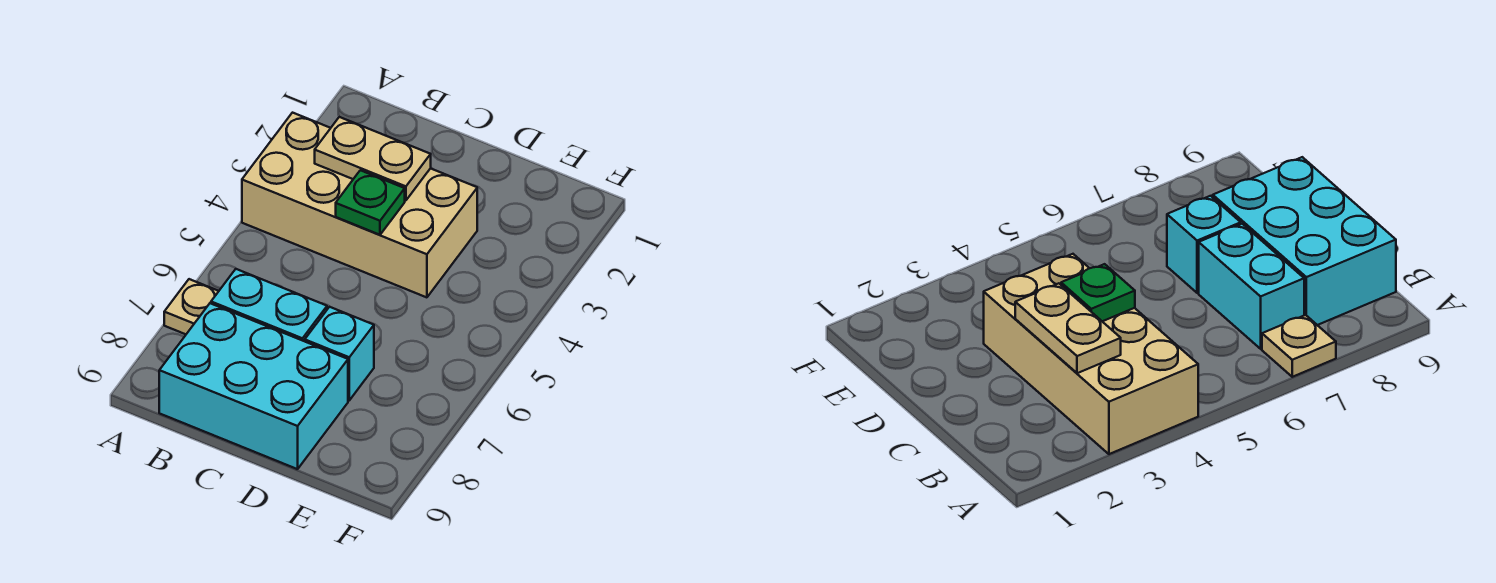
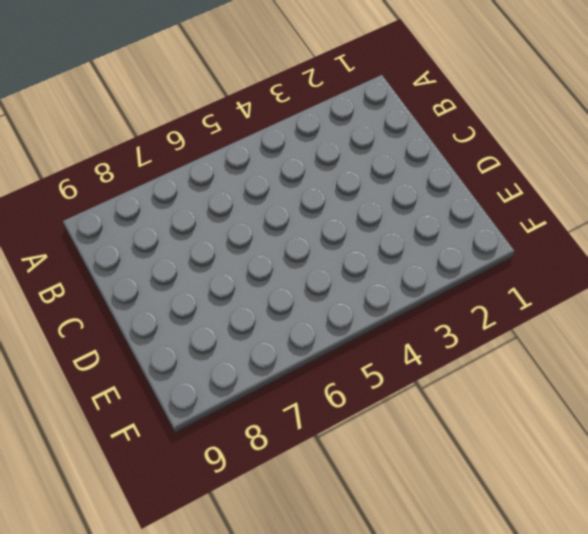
none -> tan 2x4 brick [242,113,477,297]
none -> tan 1x1 plate [164,279,219,334]

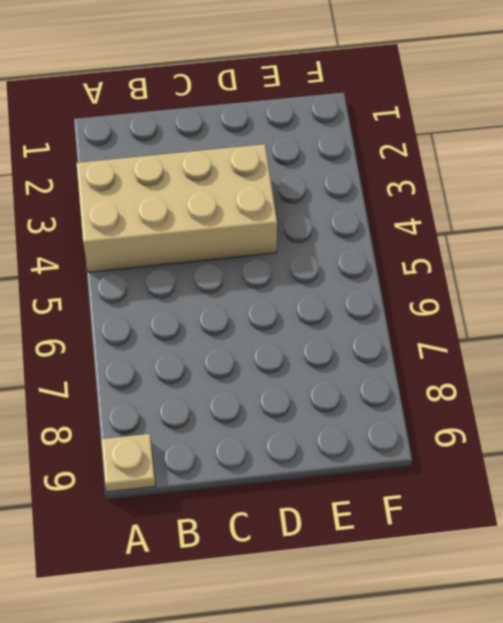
tan 1x1 plate [101,434,156,492] -> tan 1x1 plate moved to [164,279,219,334]
none -> cyan 1x2 brick [211,269,327,341]
none -> cyan 2x3 brick [159,303,348,469]

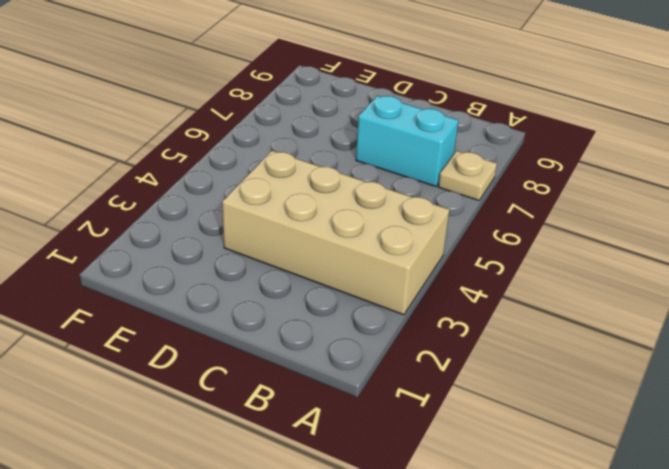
none -> cyan 2x3 brick [159,303,348,469]
none -> cyan 1x1 brick [305,307,374,400]

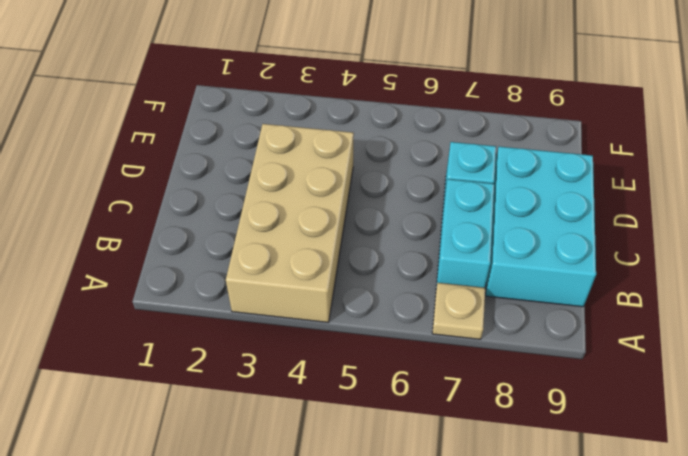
none -> tan 1x2 plate [315,117,431,200]
none -> green 1x1 plate [336,170,405,235]

